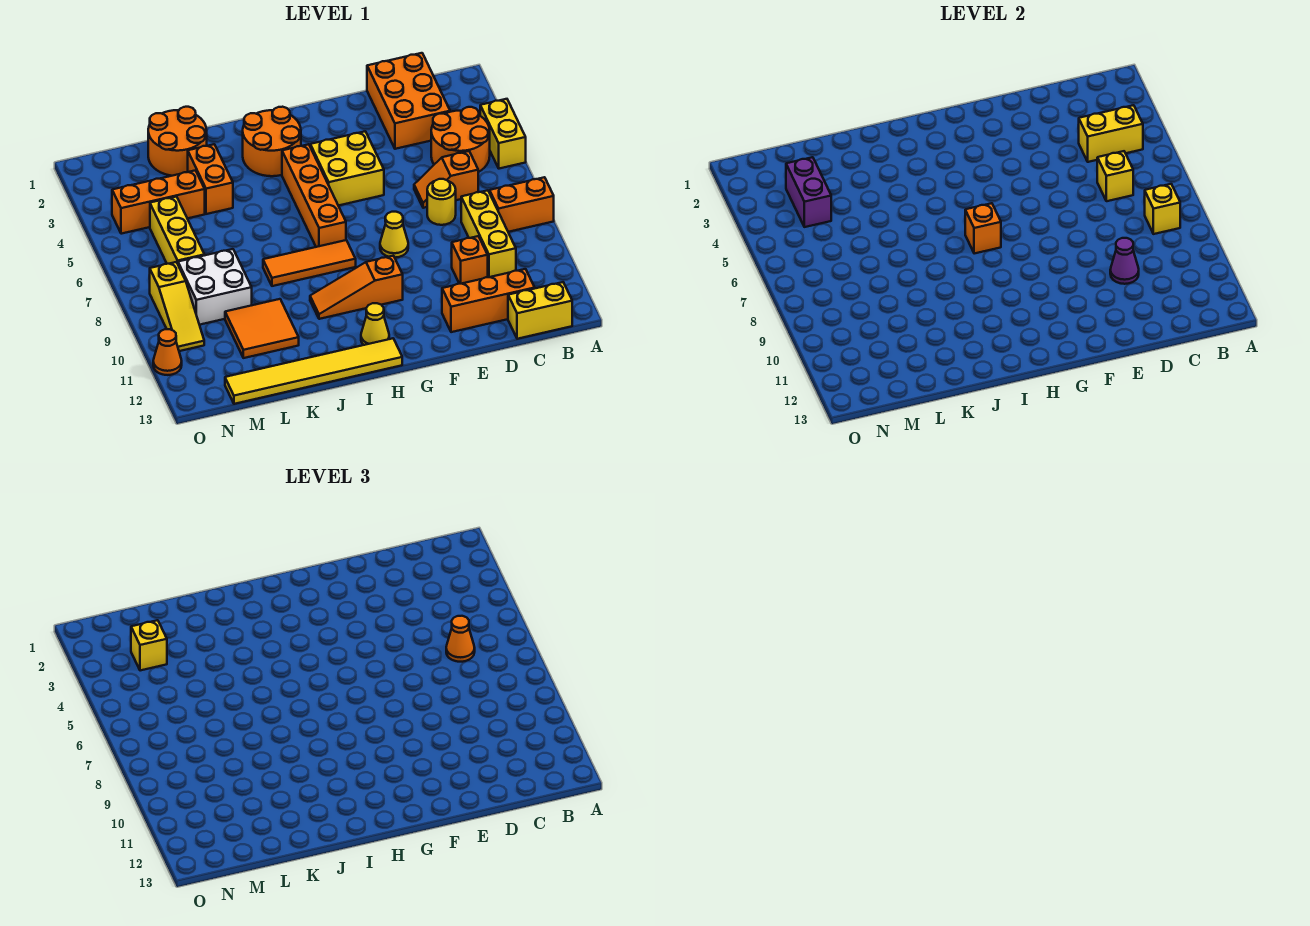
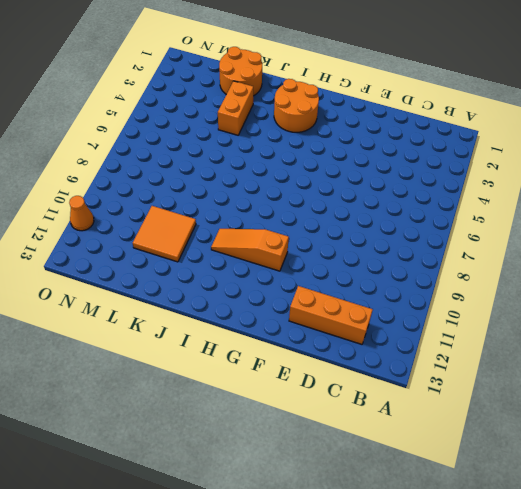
none -> yellow 1x2 brick [480,99,526,169]
none -> orange 1x2 brick [490,177,554,232]
none -> orange 2x2 round brick [431,107,490,172]
none -> yellow 1x2 brick [508,282,572,339]

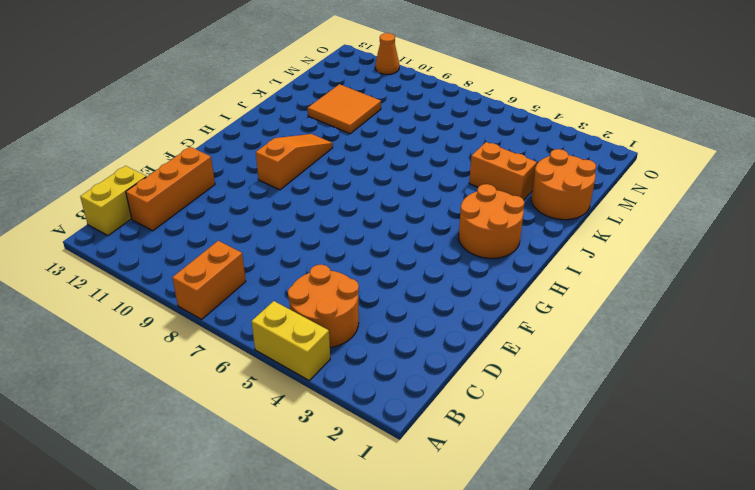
none -> orange 2x3 brick [367,53,450,149]
none -> orange 1x2 slope [414,151,478,208]
none -> yellow 1x3 brick [461,190,516,277]
none -> yellow 1x1 round brick [427,179,456,225]

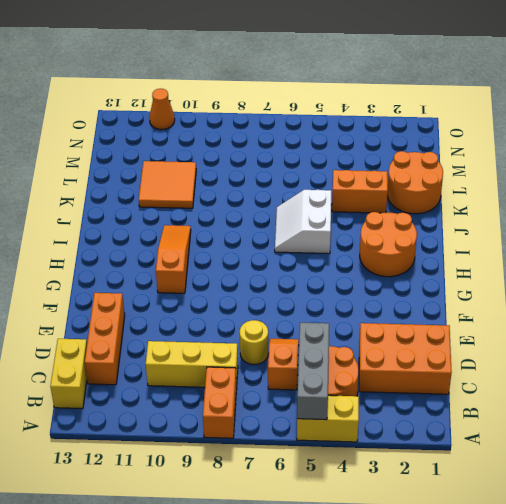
grey 1x3 brick [297,323,329,420] -> none
white 2x2 slope [275,190,331,254] -> none
none -> orange 1x1 brick [451,236,488,284]
none -> yellow 2x2 brick [310,131,384,206]
none -> yellow 1x1 cone [380,212,408,258]
none -> orange 1x4 brick [282,144,346,247]

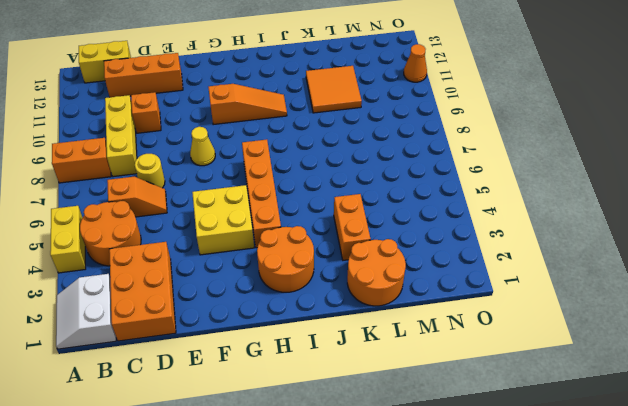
white 2x2 slope [56,274,116,349] -> none
none -> orange 1x3 tile [263,240,356,286]
none -> yellow 1x1 cone [361,303,389,345]
none -> yellow 1x6 tile [225,338,402,404]
none -> orange 1x3 brick [112,170,205,234]

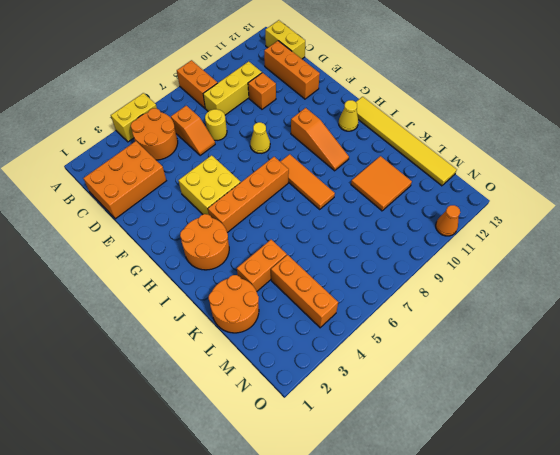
none -> white 2x2 brick [178,249,252,325]
none -> yellow 1x3 brick [150,197,205,264]
none -> yellow 1x3 slope [150,262,204,351]
none -> yellow 1x2 brick [1079,105,1143,162]

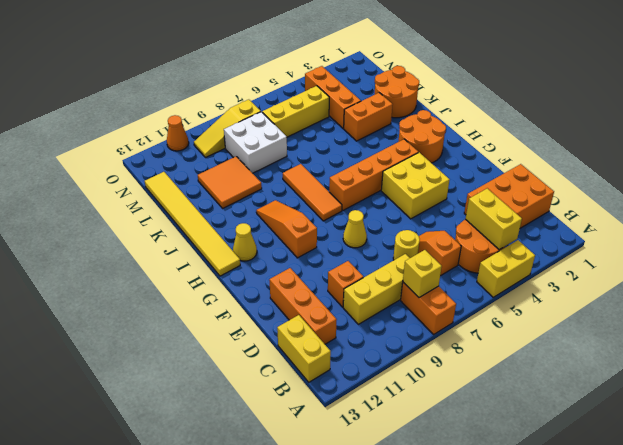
none -> yellow 1x1 brick [1097,151,1133,201]
none -> purple 1x1 cone [1110,238,1139,284]
none -> orange 1x1 brick [965,203,1001,254]
none -> purple 1x2 brick [786,157,831,227]

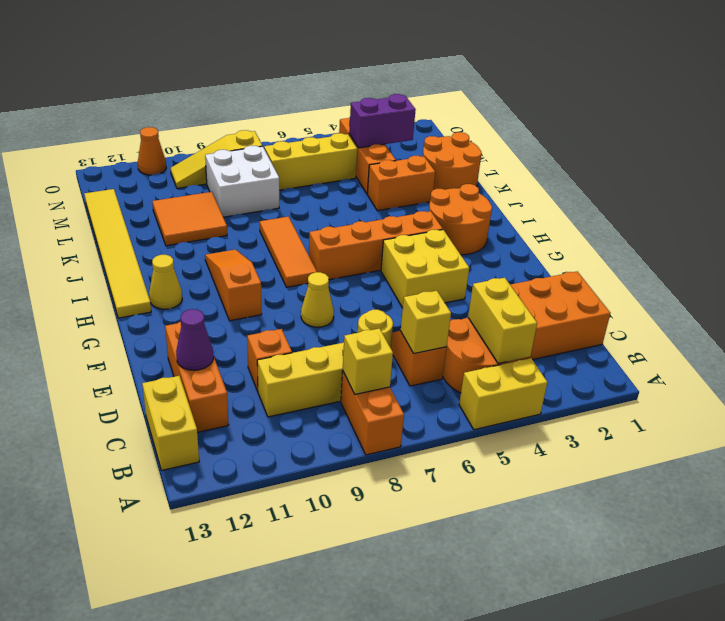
purple 1x1 cone [176,309,214,370] -> purple 1x1 cone moved to [1110,238,1139,284]
none -> orange 1x1 brick [965,203,1001,254]
none -> orange 1x1 cone [446,616,475,662]
none -> yellow 1x1 brick [131,620,167,671]

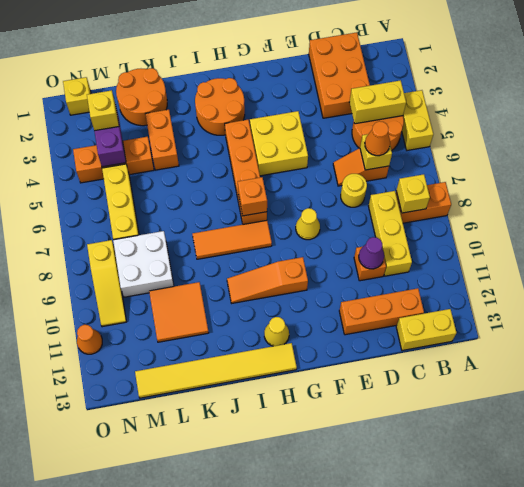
yellow 1x1 brick [63,77,91,115] -> none

